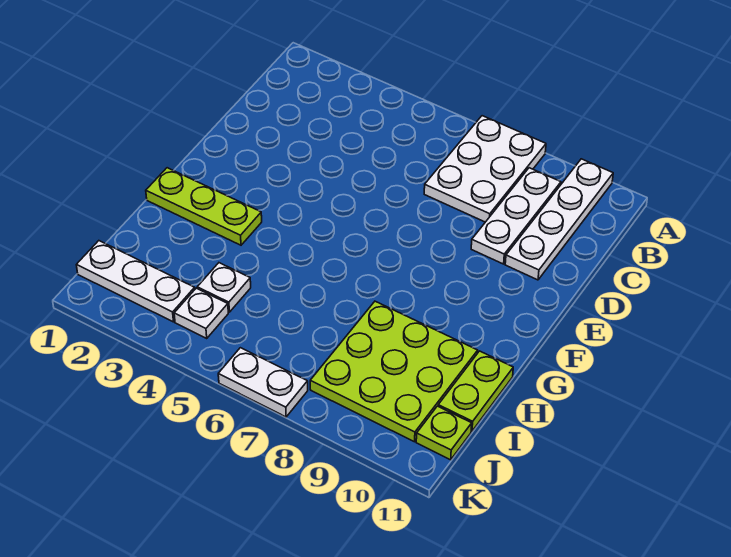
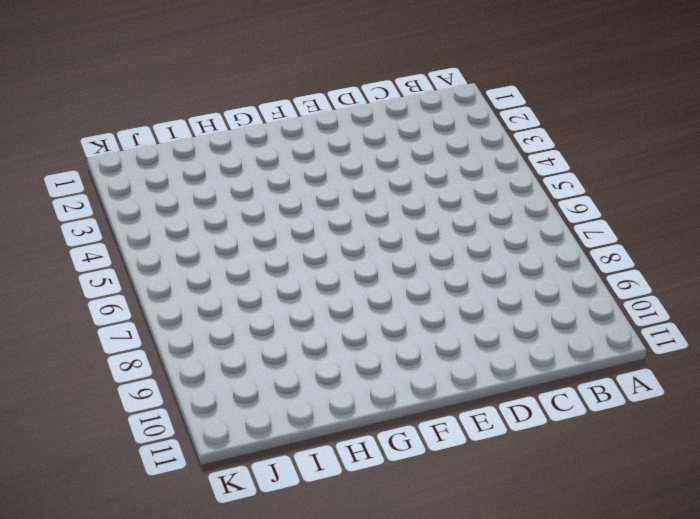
none -> white 2x3 plate [424,116,546,222]
none -> white 1x4 plate [505,159,613,280]

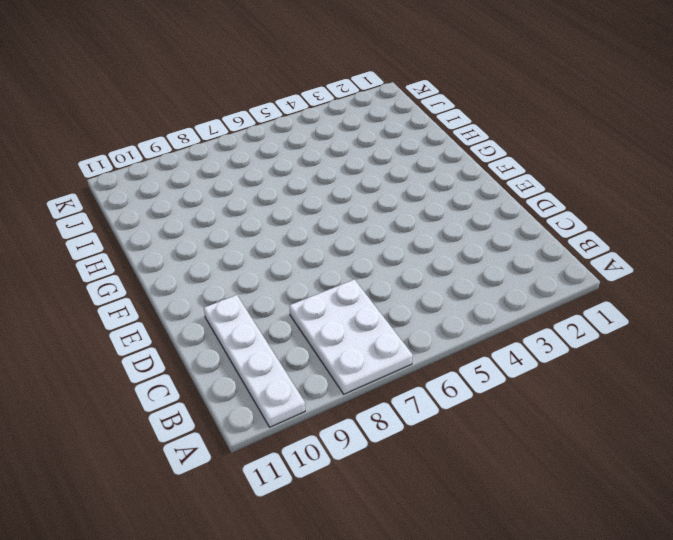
none -> white 1x3 plate [471,168,561,264]
none -> lime 1x3 plate [146,168,262,245]

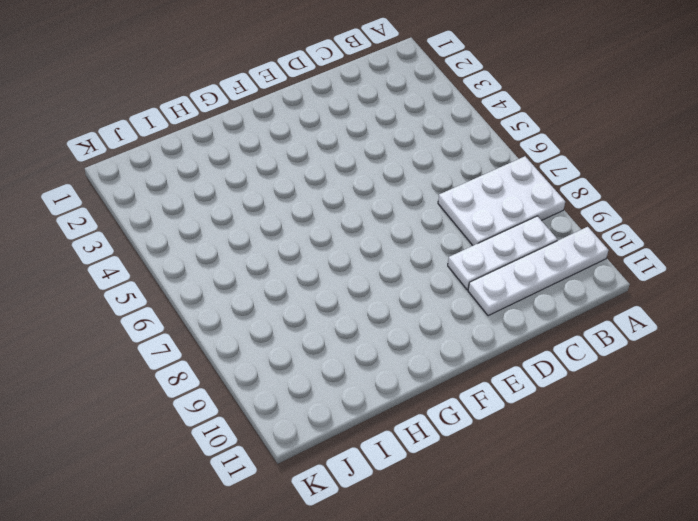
none -> lime 1x3 plate [146,168,262,245]
none -> lime 3x3 plate [310,301,478,442]

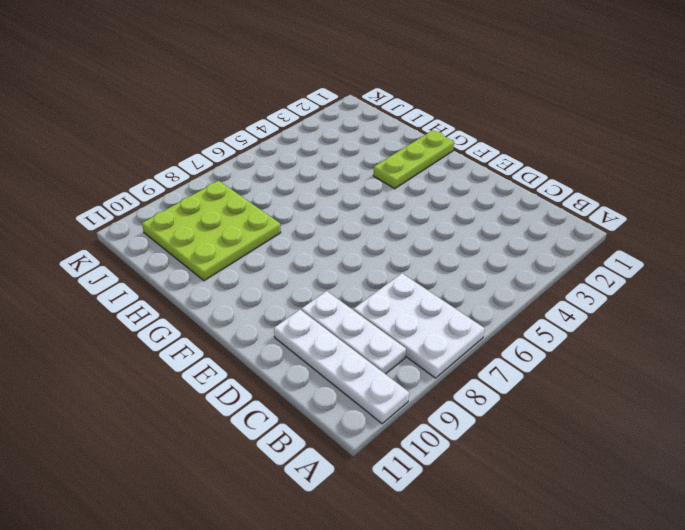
none -> lime 1x2 plate [438,351,513,431]
none -> white 1x1 plate [197,263,251,312]

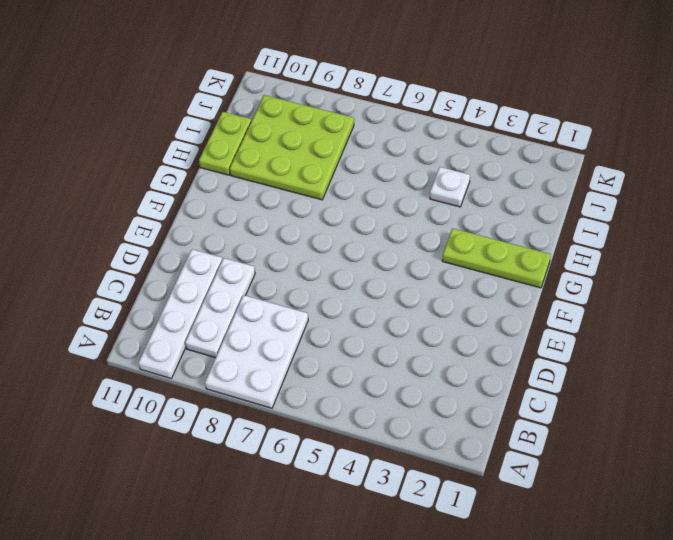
none -> white 1x3 plate [77,241,195,322]
none -> white 1x1 plate [174,288,228,338]

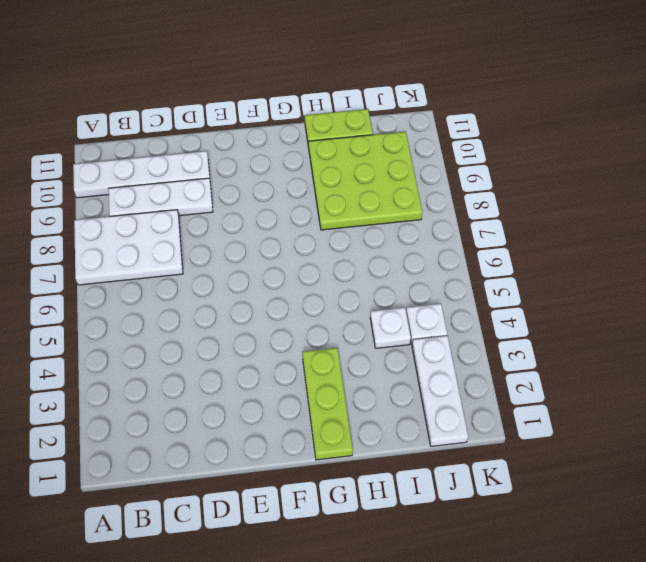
none -> lime 1x1 plate [416,406,472,460]
none -> white 1x2 plate [218,348,308,417]

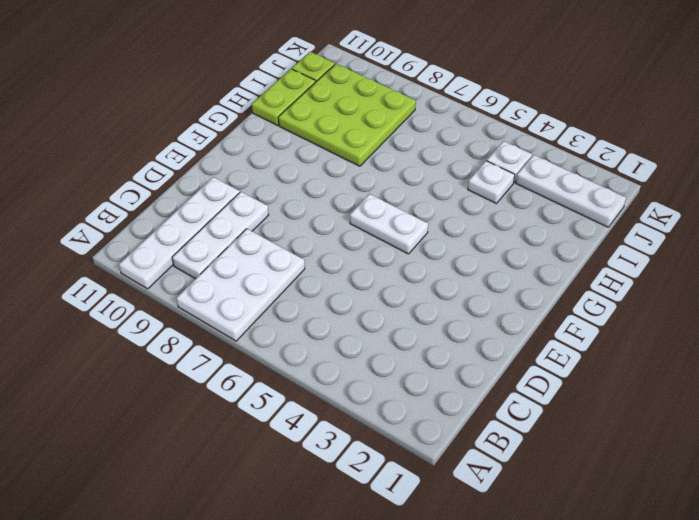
white 1x2 plate [350,194,428,254] -> white 1x2 plate moved to [218,348,308,417]
none -> lime 1x3 plate [146,168,262,245]

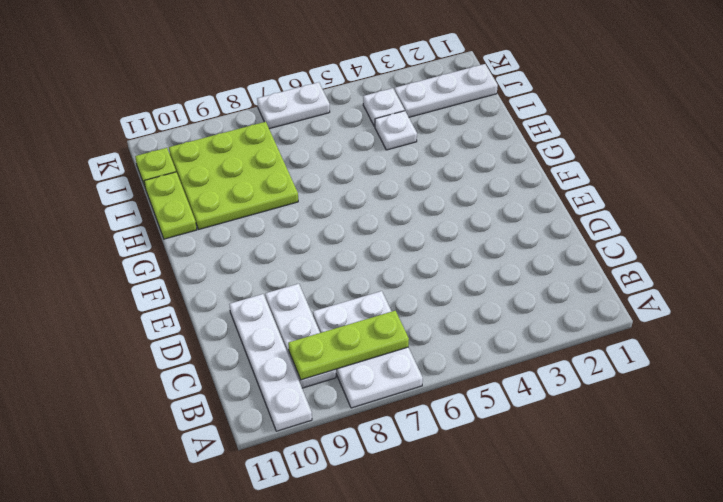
lime 1x3 plate [288,311,409,380] -> lime 1x3 plate moved to [146,168,262,245]

